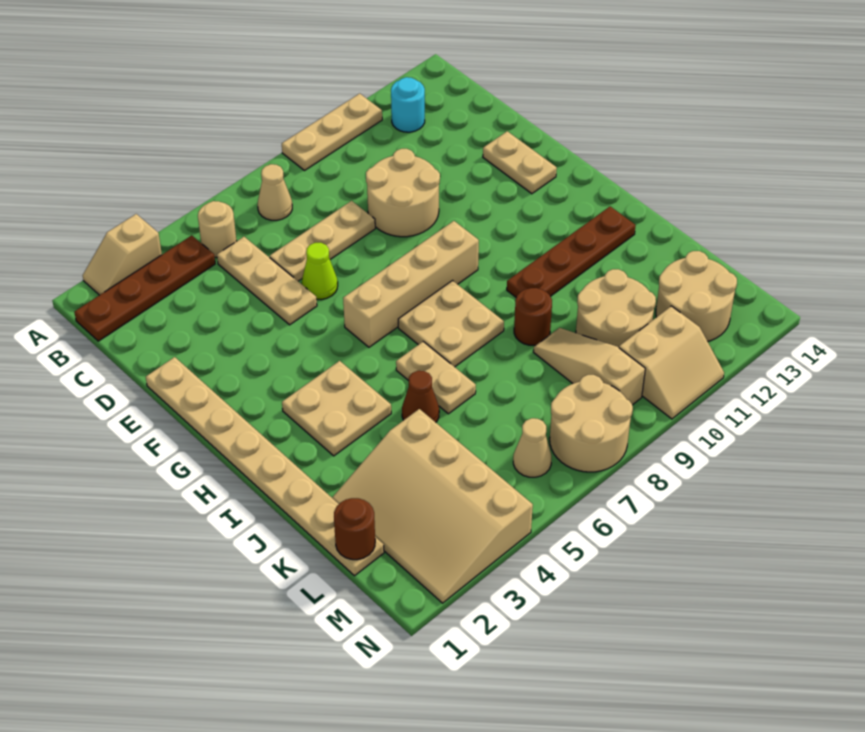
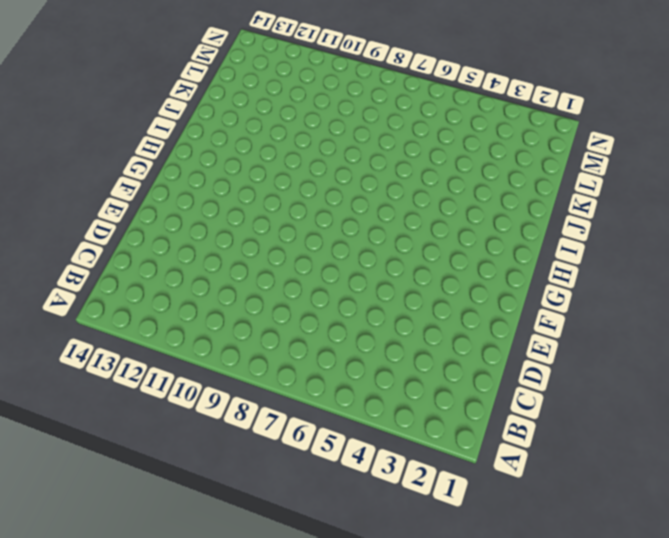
none -> tan 1x2 slope [83,214,162,295]
none -> tan 1x3 plate [282,93,382,171]
none -> brown 1x4 plate [74,235,215,341]

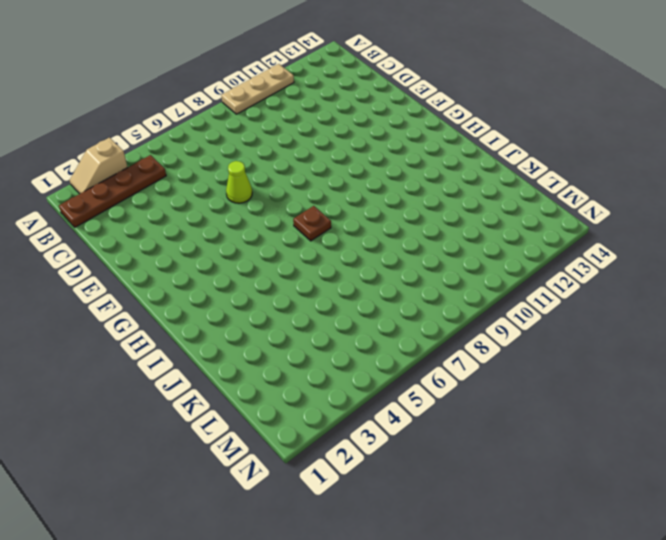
brown 1x1 plate [293,206,331,241] -> tan 2x2 plate [398,281,504,367]
none -> tan 1x1 round brick [198,201,236,257]
none -> tan 1x1 cone [258,164,292,220]
none -> cyan 1x1 round brick [391,77,425,132]

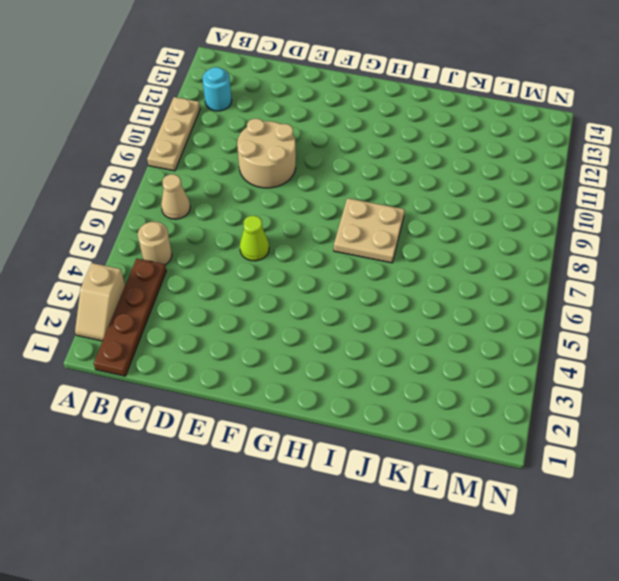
none -> tan 1x3 plate [217,237,317,325]
none -> tan 1x3 plate [270,201,375,281]
none -> tan 1x8 plate [146,357,384,576]

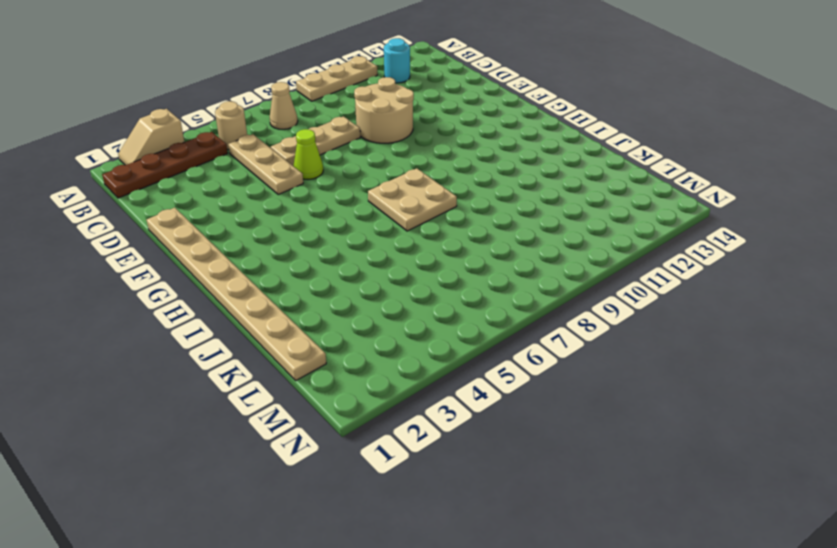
none -> tan 1x2 plate [483,131,557,194]
none -> tan 1x4 brick [343,221,479,347]
none -> tan 2x2 plate [282,361,391,456]

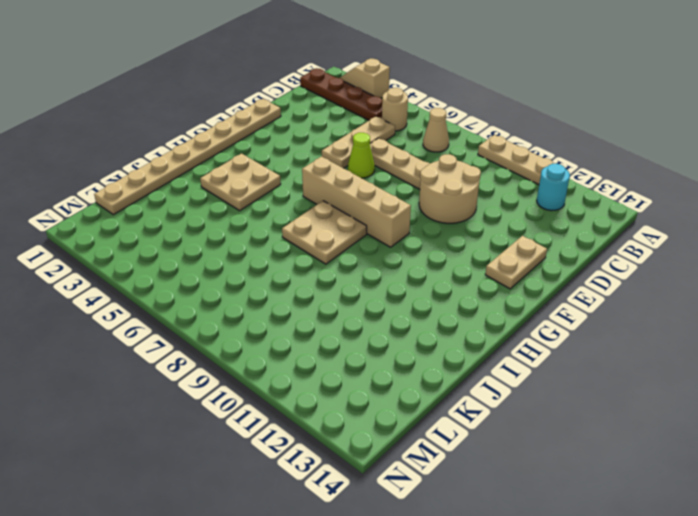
none -> tan 1x2 plate [396,342,476,414]
none -> brown 1x4 plate [507,207,636,297]
none -> brown 1x1 cone [402,371,439,422]

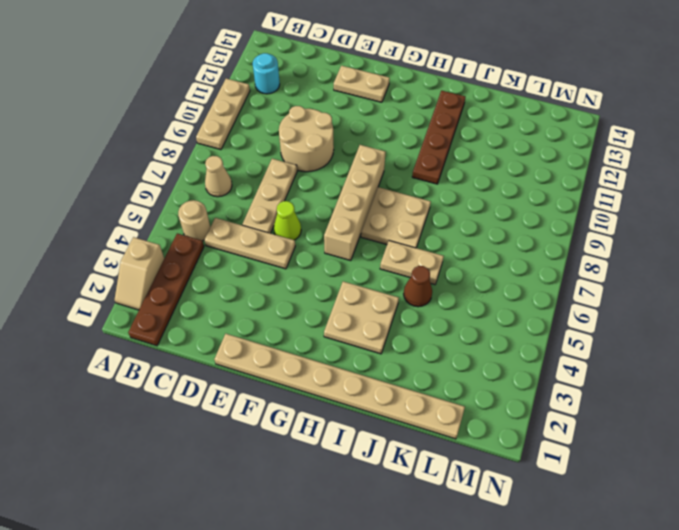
none -> brown 1x1 round brick [514,288,552,345]
none -> tan 3x4 slope [332,409,533,603]
none -> tan 1x3 slope [533,328,645,405]

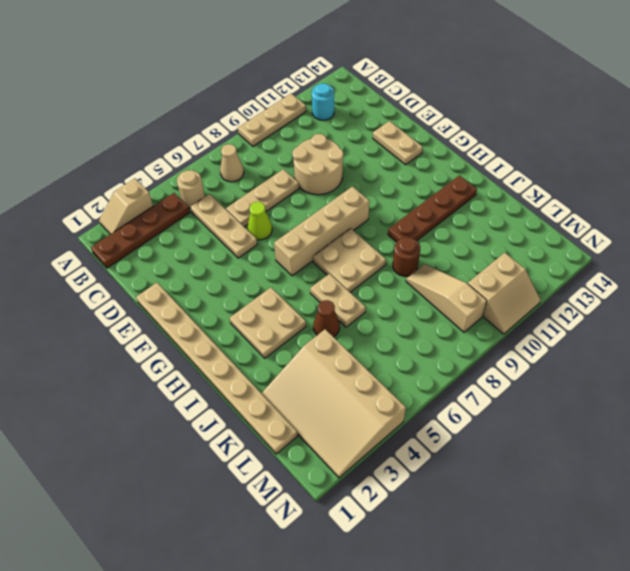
none -> tan 2x2 round brick [576,269,656,348]
none -> tan 2x2 round brick [656,251,737,342]
none -> tan 1x1 cone [513,418,551,477]

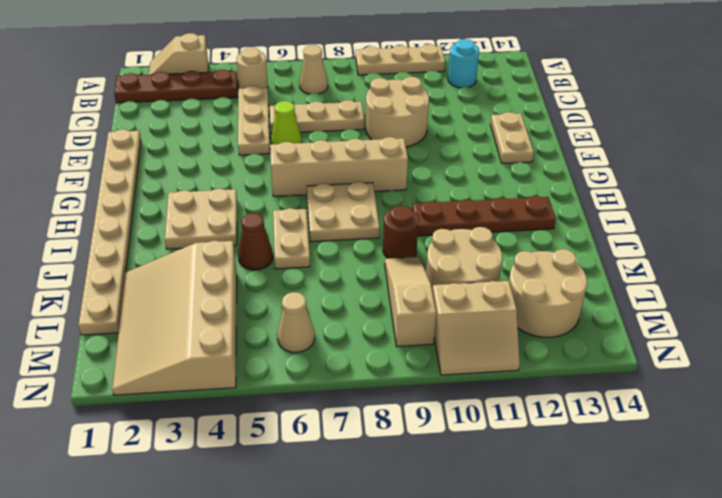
none -> tan 2x2 round brick [550,375,633,472]
none -> brown 1x1 round brick [334,498,375,560]

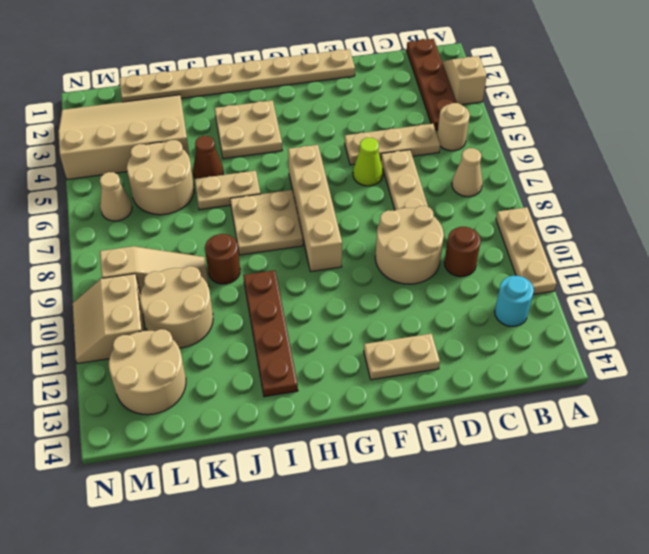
brown 1x1 round brick [444,227,481,277] -> brown 1x1 round brick moved to [334,498,375,560]
tan 2x2 round brick [127,140,194,215] -> tan 2x2 round brick moved to [550,375,633,472]

